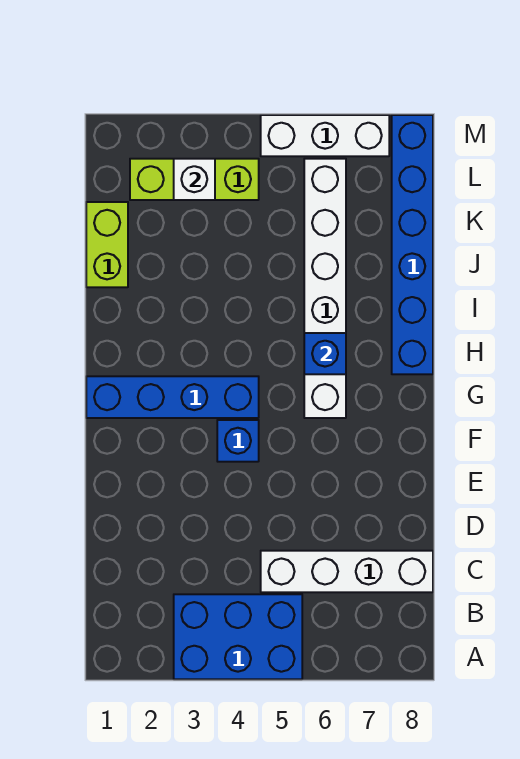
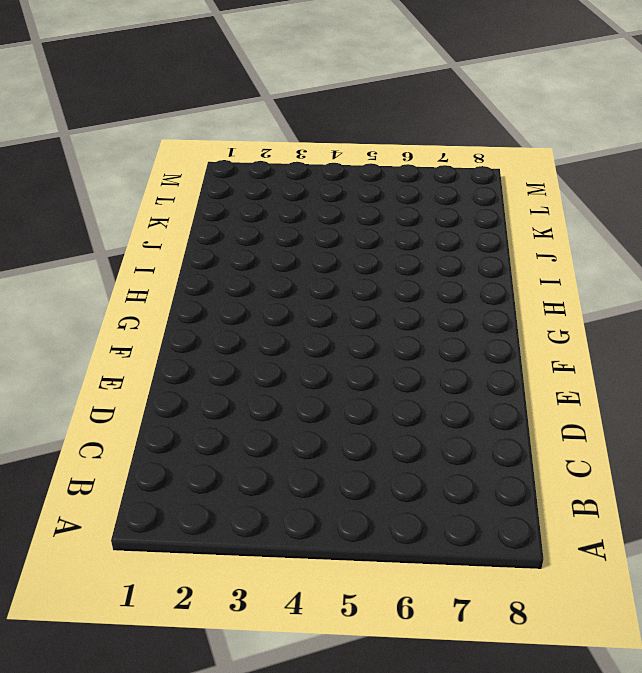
none -> blue 2x3 brick [174,594,302,679]
none -> white 1x4 brick [261,551,433,592]

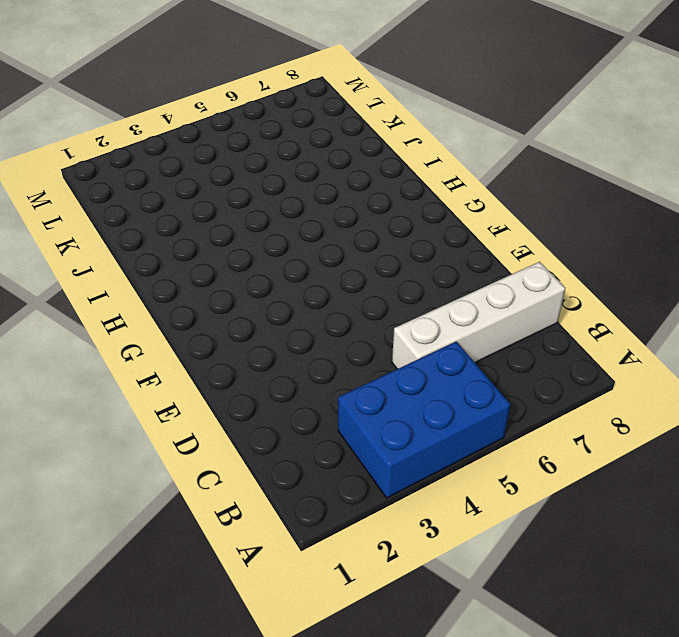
none -> blue 1x1 brick [217,420,259,462]
none -> blue 1x4 brick [86,376,259,418]

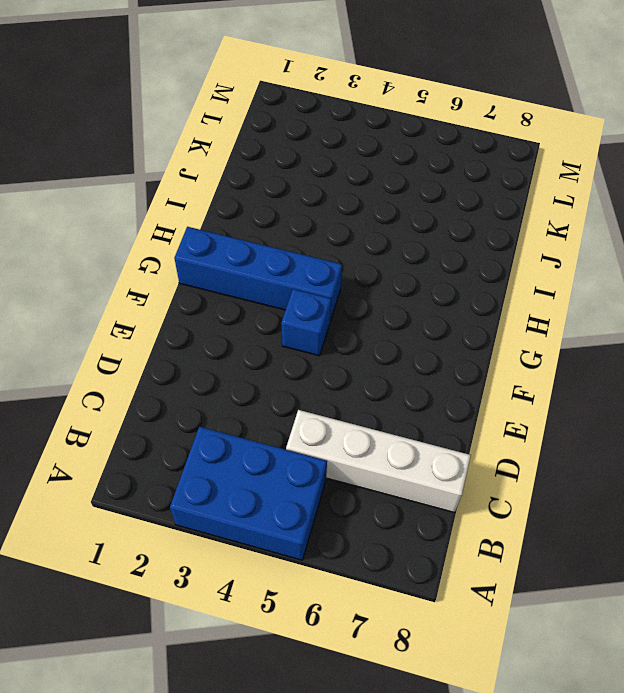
none -> white 1x6 brick [304,159,346,418]
none -> blue 1x6 brick [392,115,433,374]

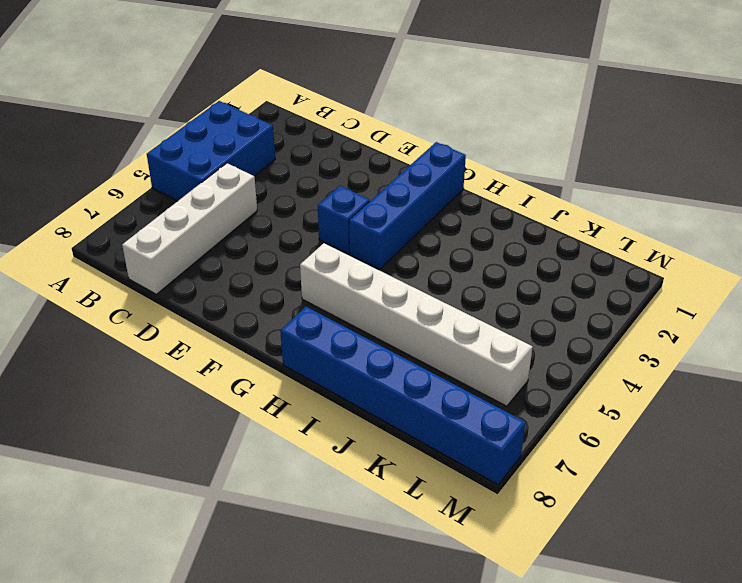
none -> lime 1x2 brick [86,202,128,287]
none -> lime 1x3 brick [130,159,259,200]

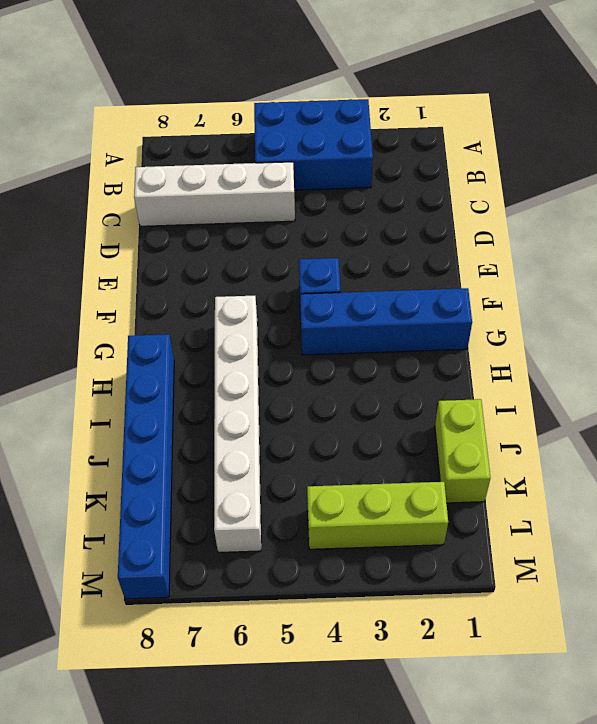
none -> white 1x3 brick [261,115,389,156]
none -> blue 1x1 brick [304,333,346,374]

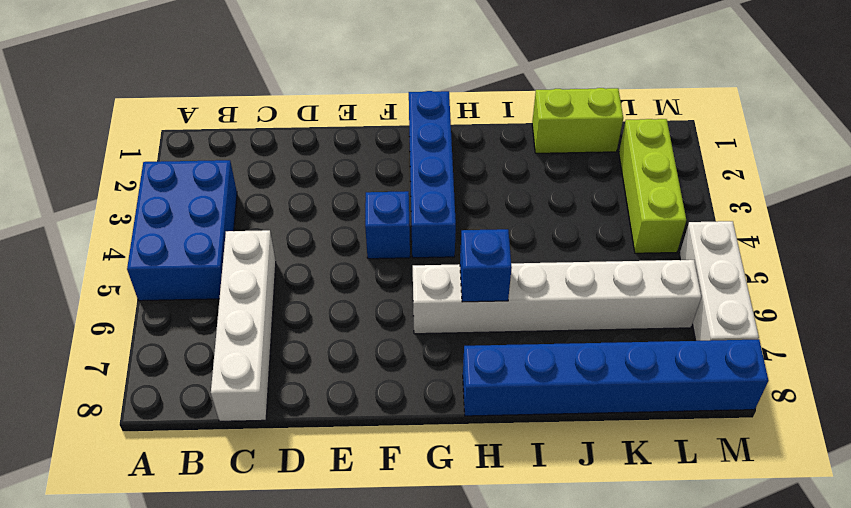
none -> white 1x1 brick [174,159,215,200]

